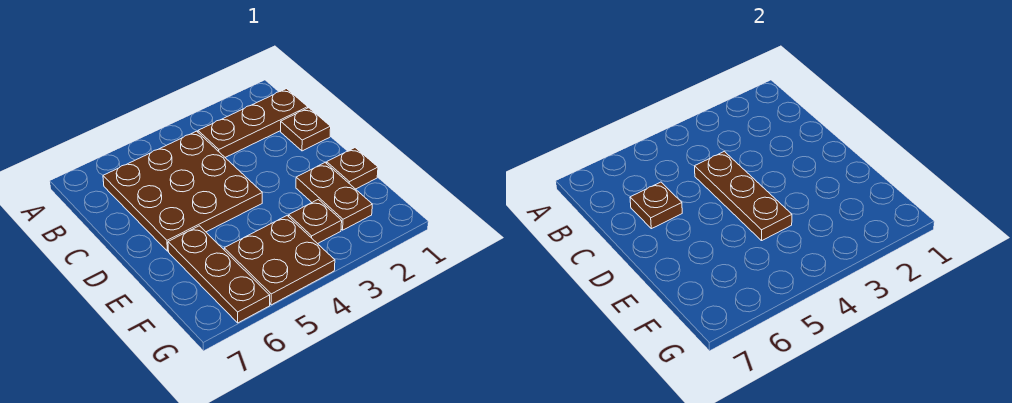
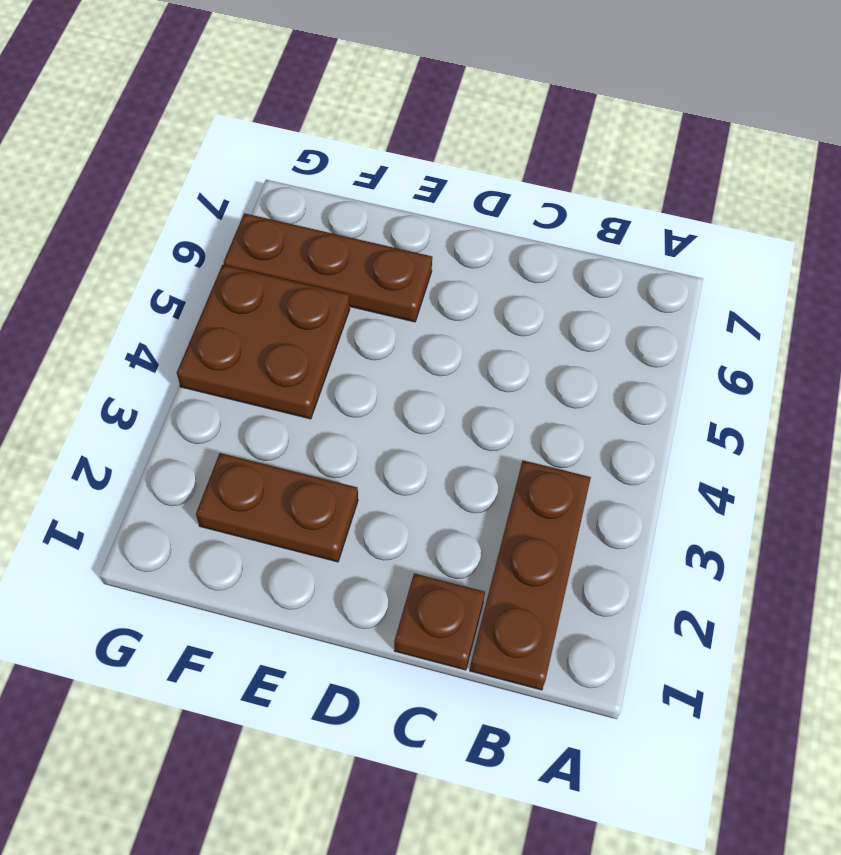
none -> brown 3x3 plate [103,131,262,251]
none -> brown 1x1 plate [327,148,378,189]

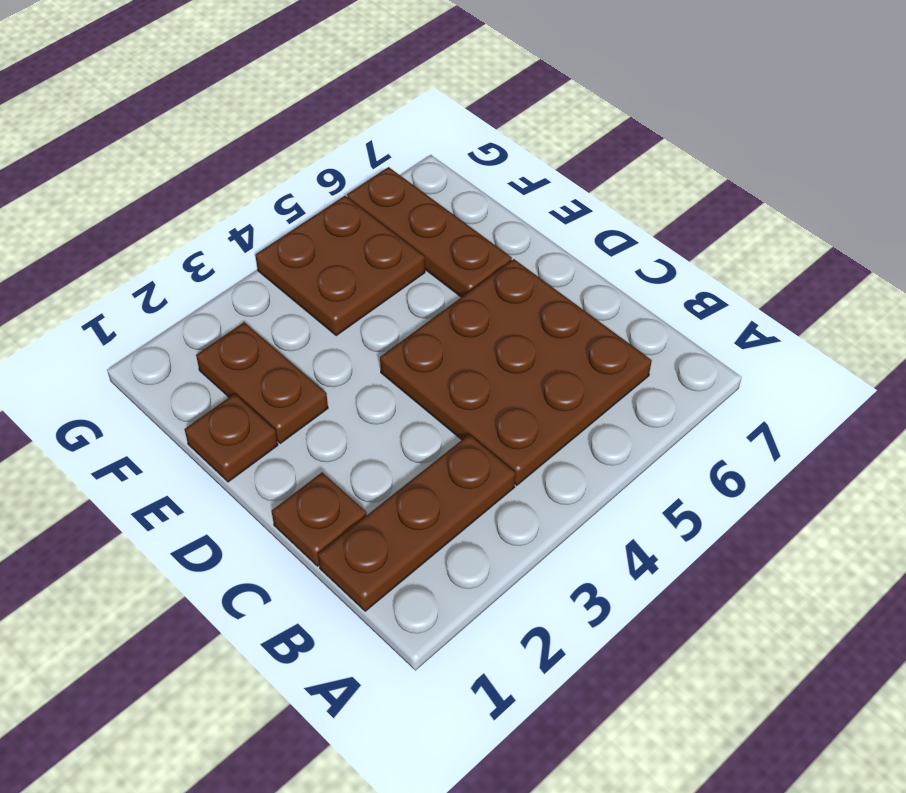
none -> brown 1x1 plate [289,199,342,244]
none -> brown 1x3 plate [695,151,792,241]

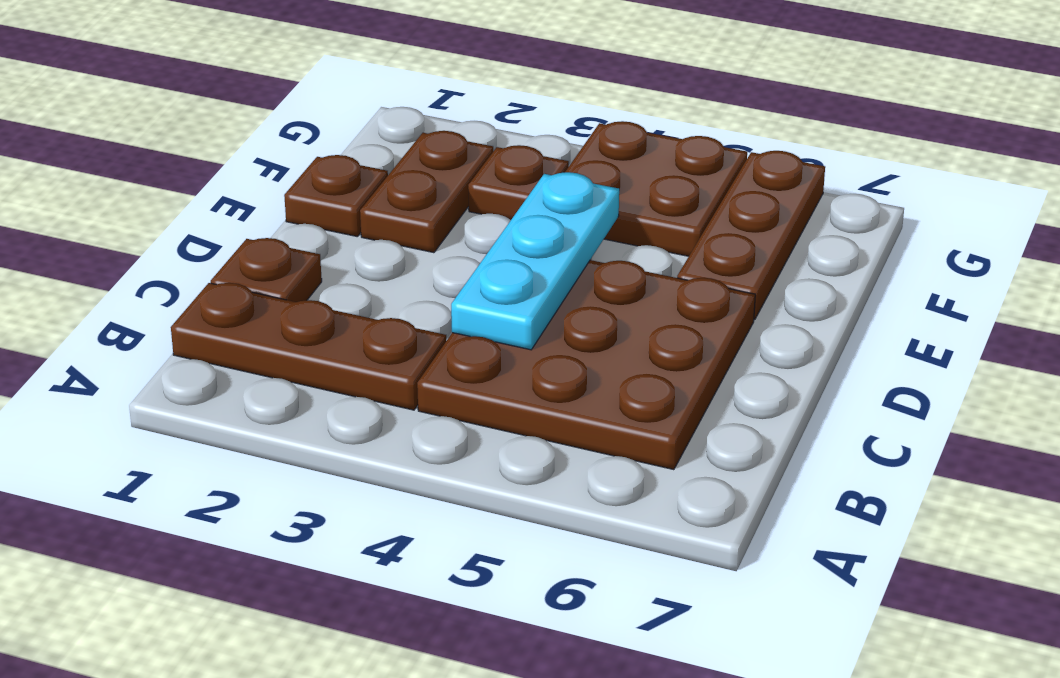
cyan 1x3 plate [451,172,619,350] -> brown 1x3 plate [695,151,792,241]
none -> brown 1x1 plate [630,182,682,229]

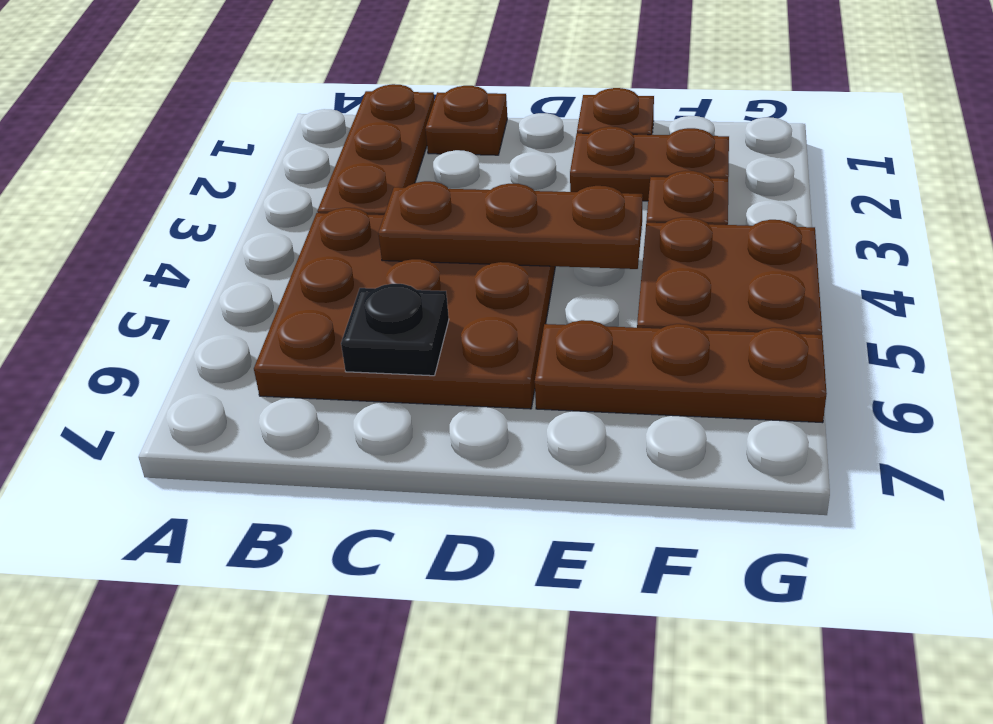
black 1x1 plate [341,284,449,376] -> brown 1x1 plate [630,182,682,229]

